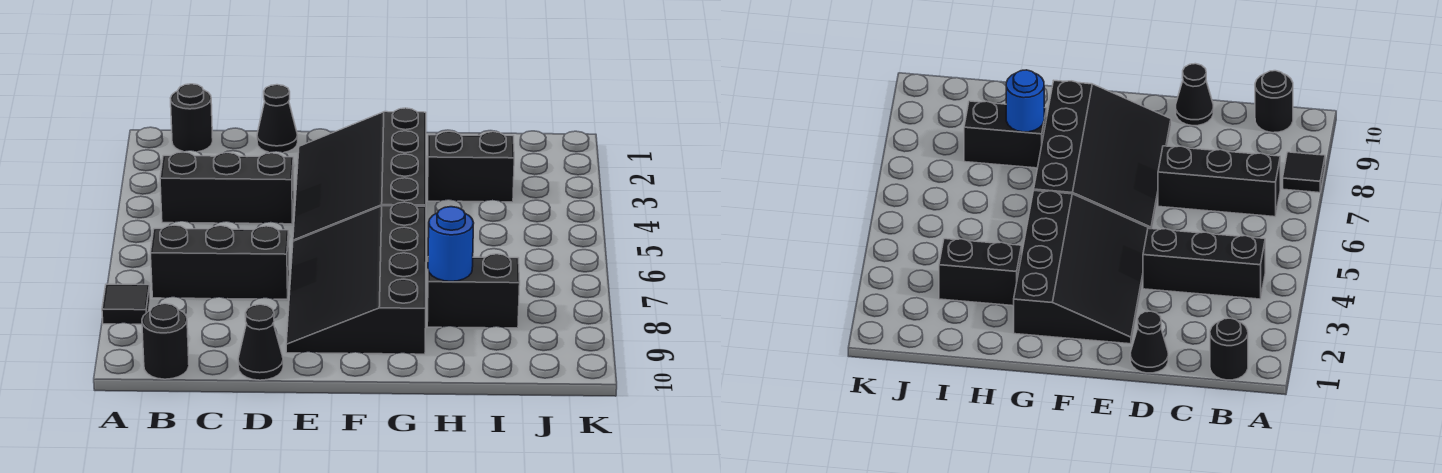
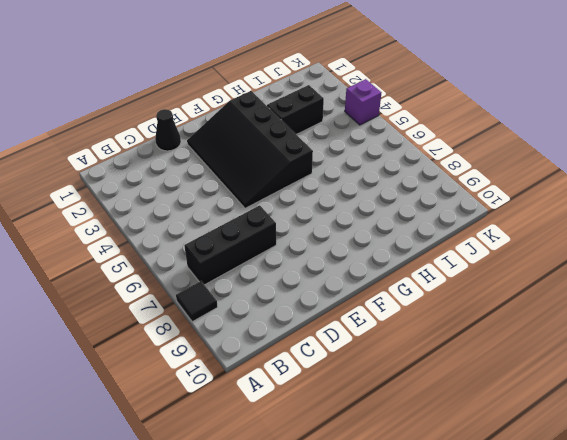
purple 1x1 brick [345,79,381,125] -> none
none -> black 1x1 round brick [171,84,213,152]
none -> black 1x3 brick [160,152,294,224]
none -> black 1x1 round brick [142,304,189,379]

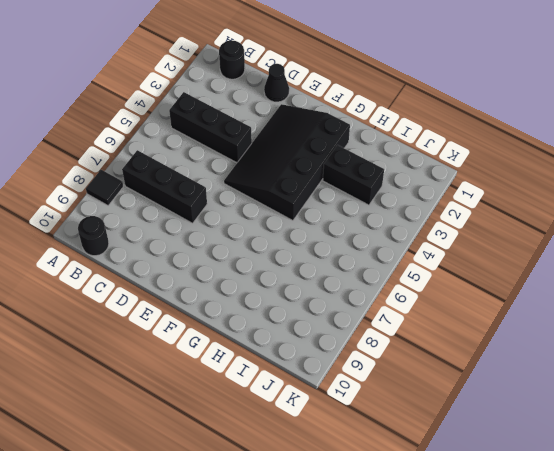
none -> black 1x1 cone [238,305,283,380]
none -> black 3x4 slope [286,202,426,354]
none -> black 1x2 brick [427,254,520,328]

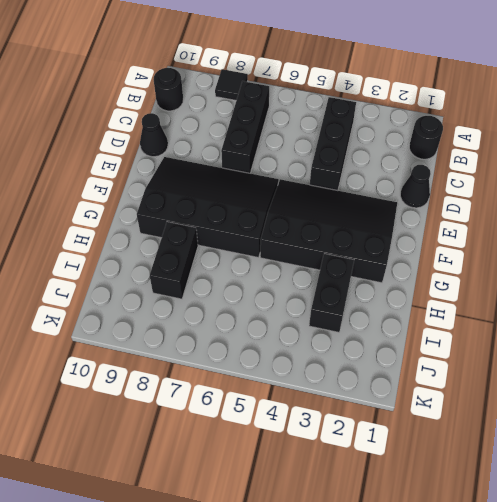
none -> blue 1x1 round brick [428,207,474,281]

